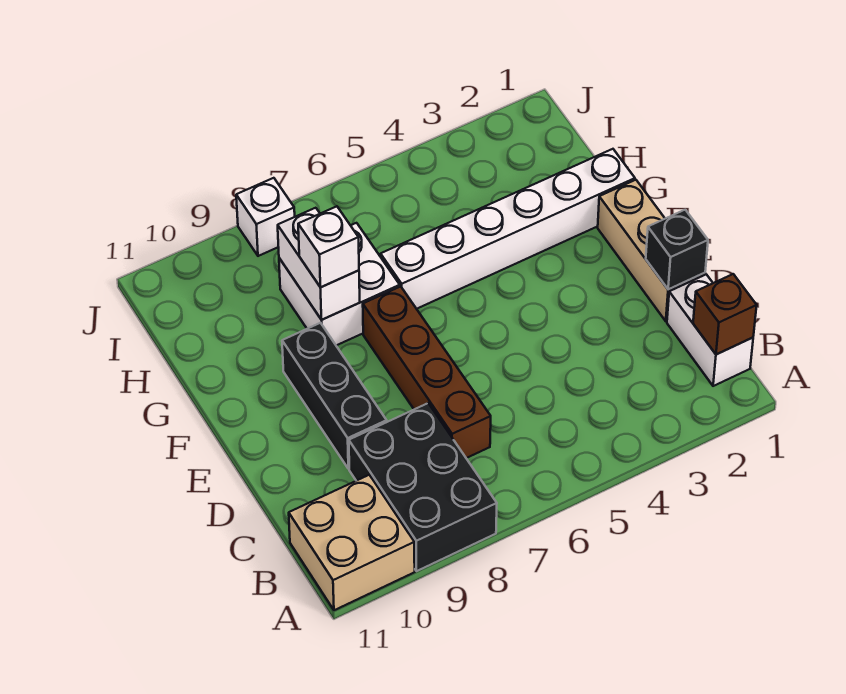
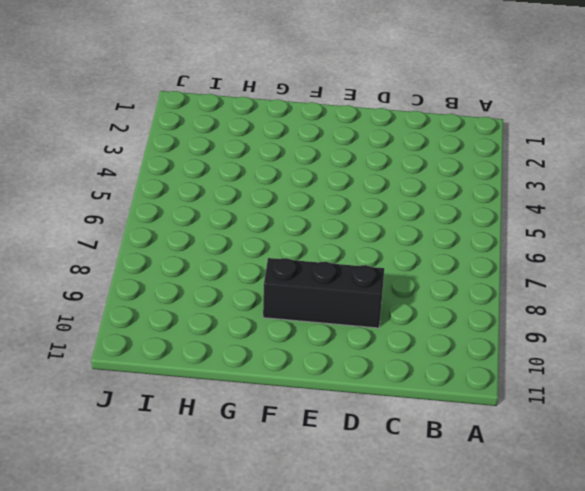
none -> black 2x3 brick [349,403,497,571]
none -> tan 2x2 brick [289,475,415,610]
none -> white 1x2 brick [667,274,753,386]

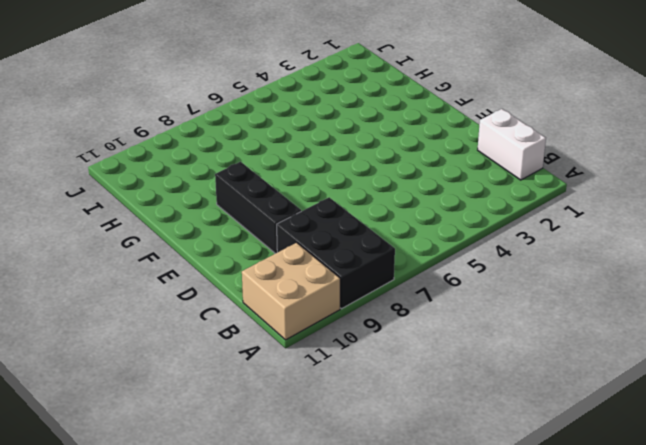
none -> brown 1x4 brick [363,286,491,458]
none -> tan 1x3 brick [598,180,705,321]
none -> white 1x6 brick [381,149,635,309]

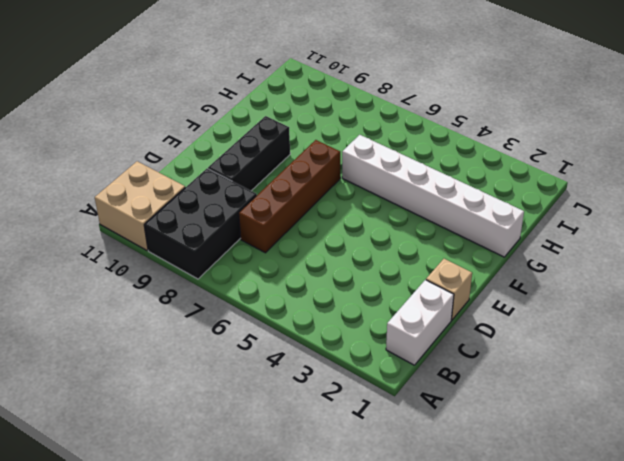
tan 1x1 brick [426,259,472,320] -> tan 1x3 brick [598,180,705,321]
none -> white 2x2 brick [279,223,400,345]
none -> white 1x1 brick [236,178,295,256]
none -> brown 1x1 brick [693,274,757,355]

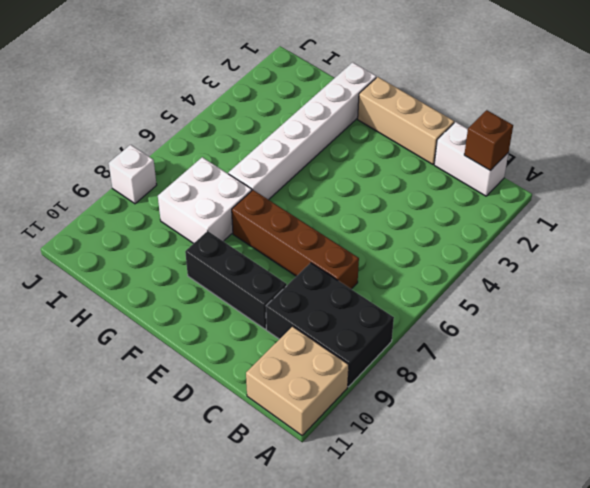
none -> black 1x1 brick [646,210,708,289]
none -> white 1x2 brick [278,208,360,320]
none -> white 1x1 brick [298,206,359,287]

